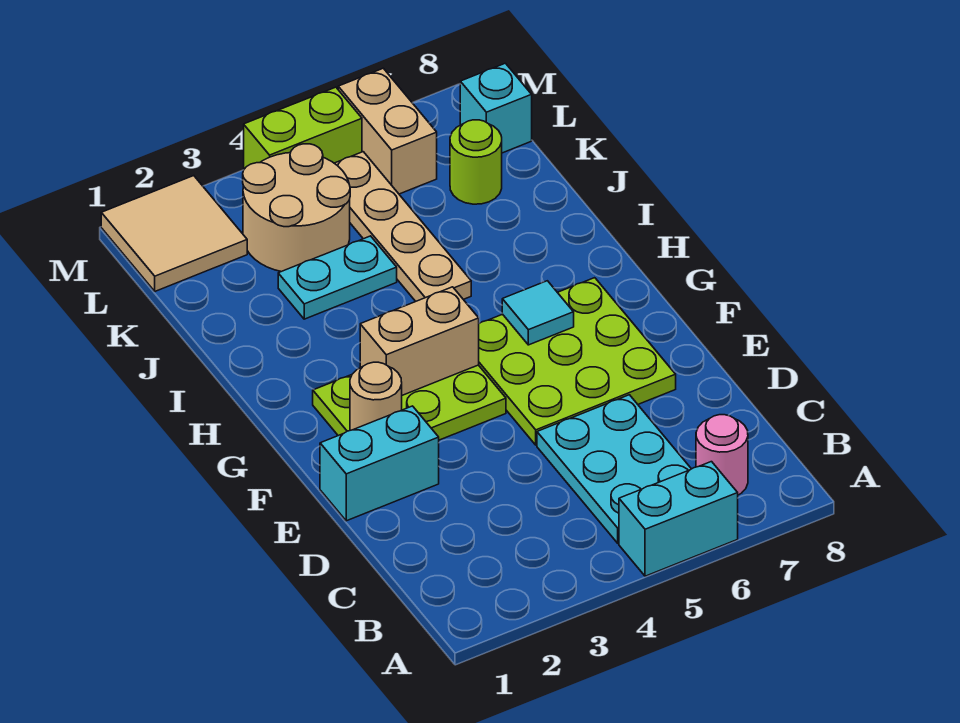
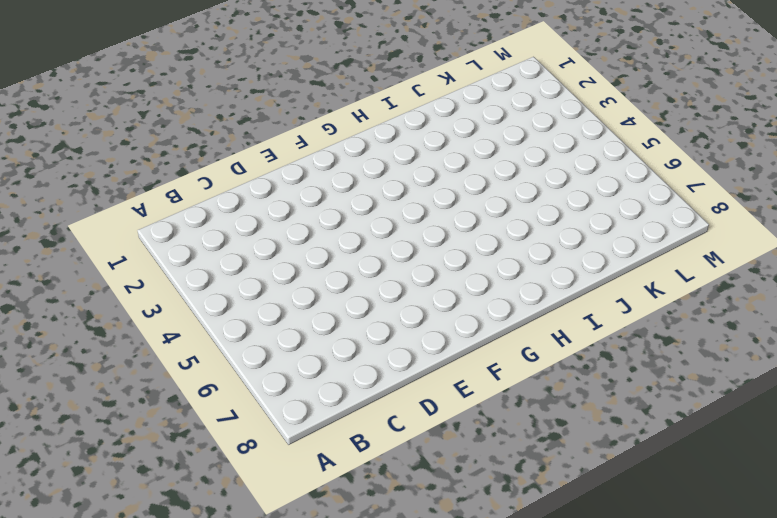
none -> cyan 1x2 brick [619,462,738,576]
none -> cyan 2x3 plate [537,395,691,543]
none -> pink 1x1 round brick [696,415,748,495]

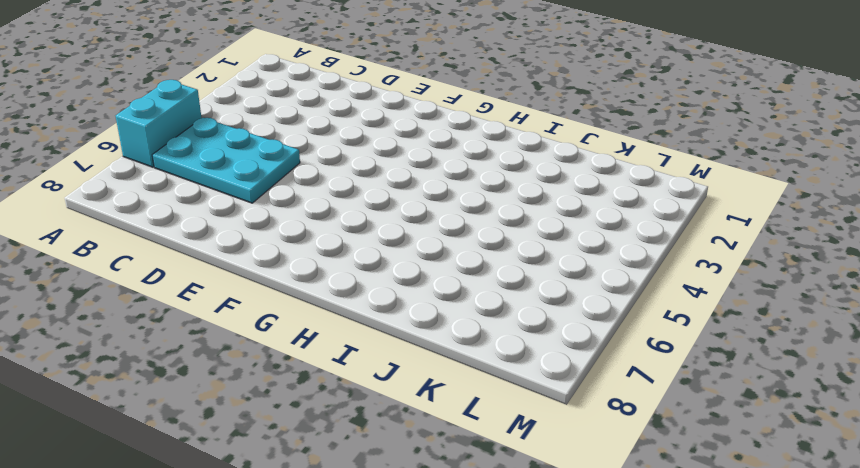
none -> pink 1x1 round brick [696,415,748,495]
none -> cyan 1x2 brick [320,406,439,521]
none -> lime 3x3 plate [479,278,676,445]

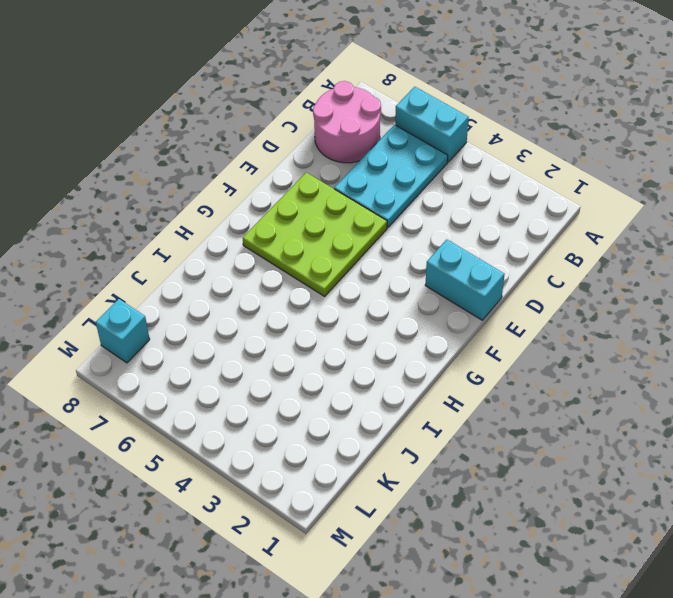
pink 2x2 round brick [313,81,381,163] -> pink 1x1 round brick [696,415,748,495]
none -> lime 2x3 plate [313,365,506,440]
none -> tan 1x4 plate [334,152,471,301]
none -> cyan 1x2 plate [278,236,397,319]

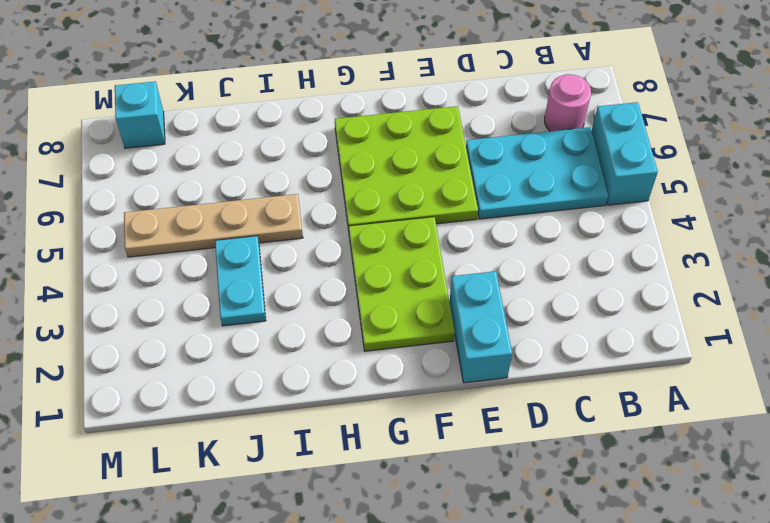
none -> tan 2x2 round brick [243,144,350,272]
none -> lime 1x1 round brick [450,120,502,204]
none -> tan 2x2 tile [101,176,247,291]

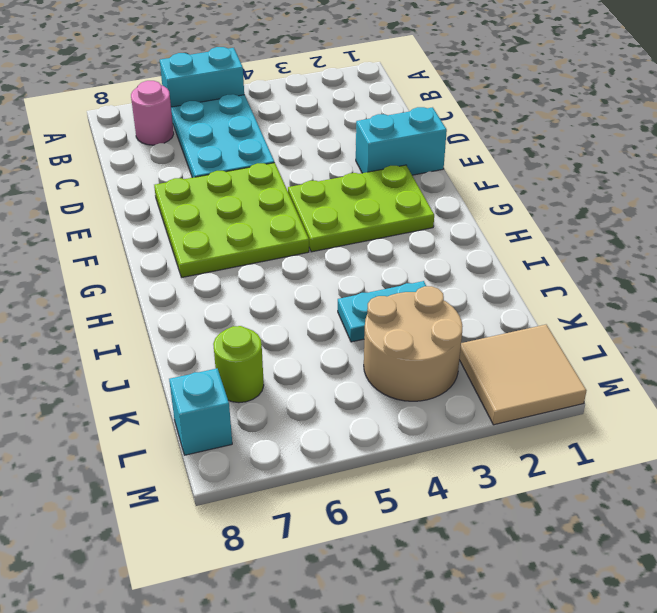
none -> tan 1x4 plate [334,152,471,301]
none -> tan 1x2 brick [338,68,437,194]
none -> lime 1x2 brick [244,87,362,169]

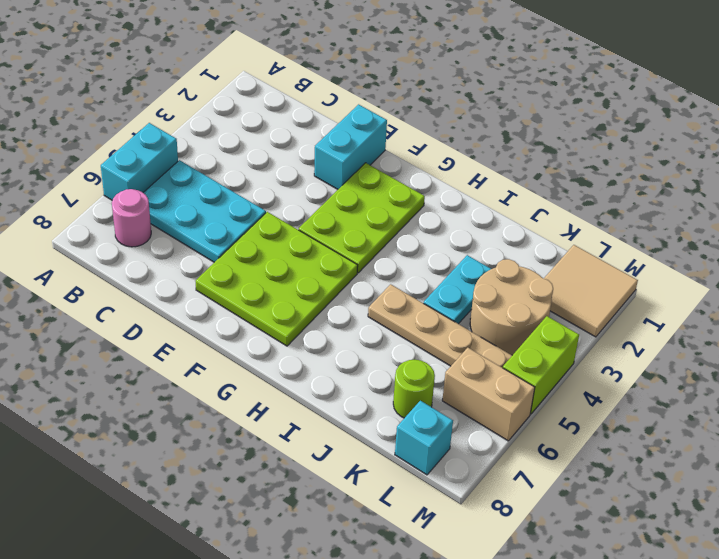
none -> tan 1x1 round brick [350,362,402,430]
none -> tan 1x2 brick [360,287,479,395]
none -> cyan 1x1 tile [502,281,574,345]

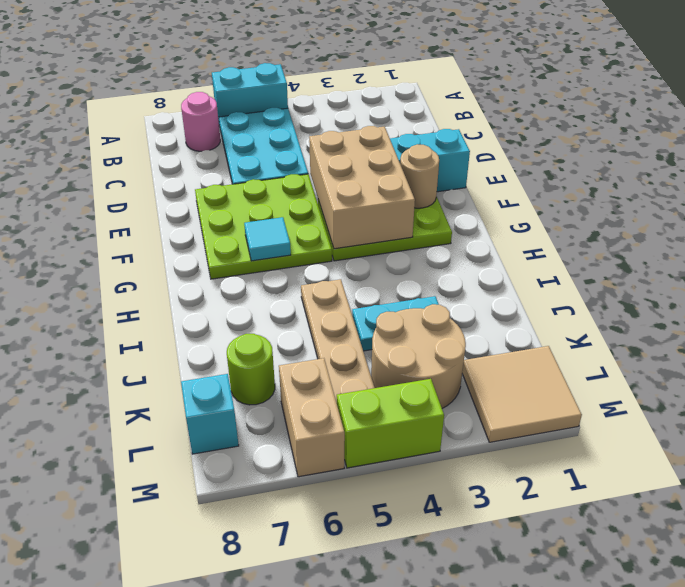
tan 2x3 brick [309,126,415,249] -> tan 1x2 brick [360,287,479,395]

